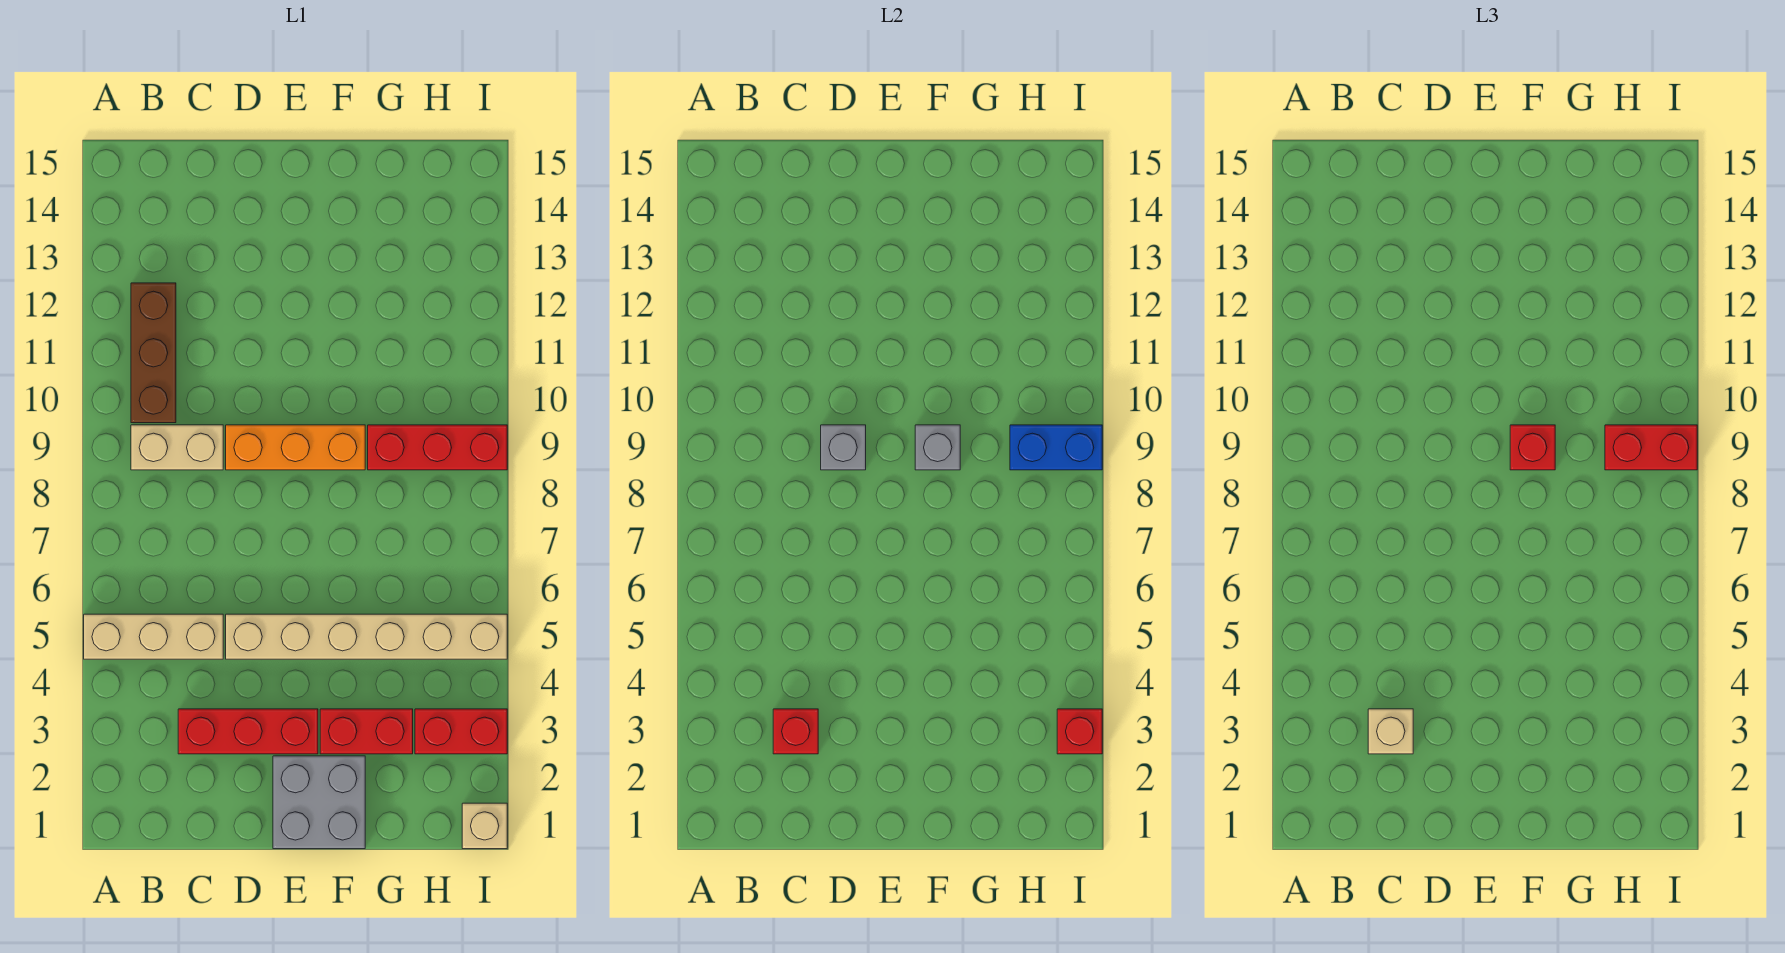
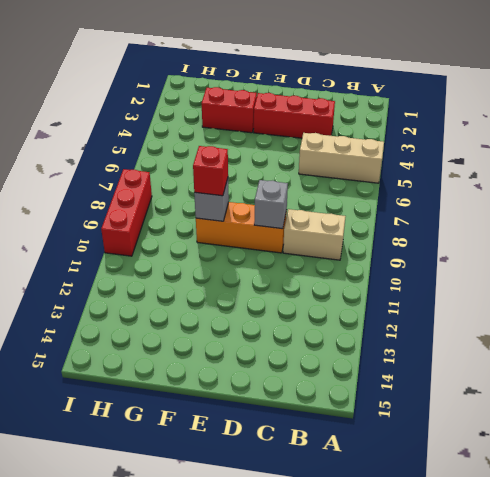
red 1x3 brick [101,169,152,256] -> red 1x3 brick turned to [368,425,507,470]
none -> brown 1x3 brick [131,283,176,423]
none -> tan 1x6 brick [226,614,507,659]
none -> grey 2x2 brick [273,756,365,849]

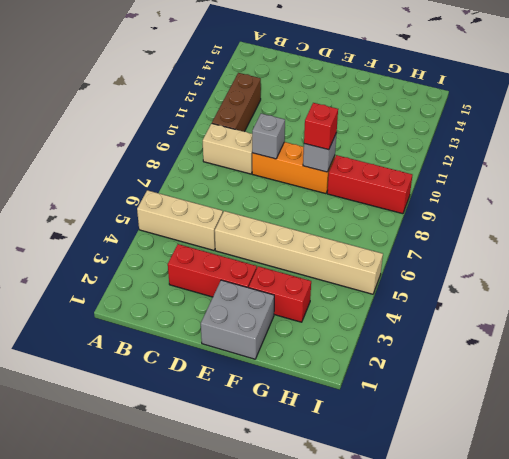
none -> red 1x2 brick [415,709,507,754]
none -> tan 1x1 brick [462,803,507,849]
none -> red 1x1 brick [773,709,818,754]

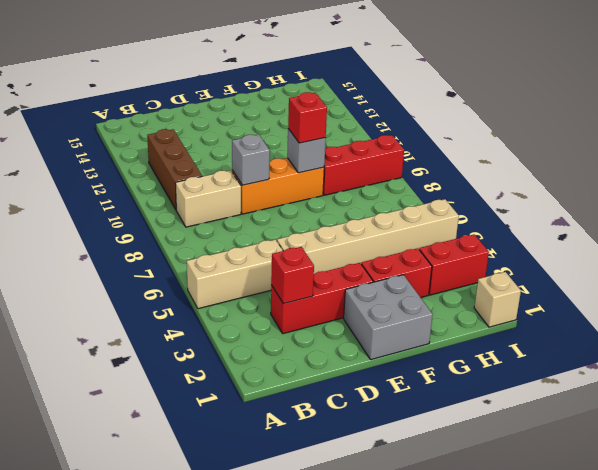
none -> blue 1x2 brick [1010,425,1102,470]
none -> red 1x1 brick [1057,709,1102,754]
none -> tan 1x1 brick [1368,709,1413,754]

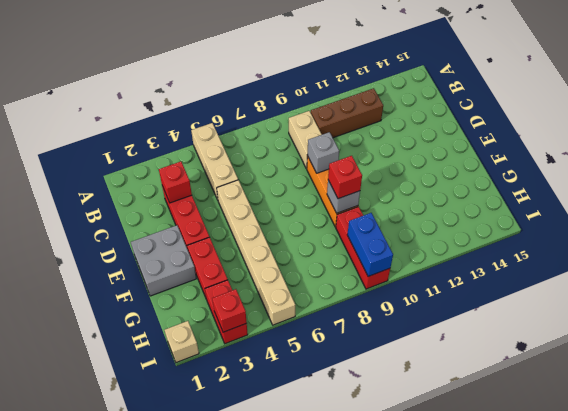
none -> tan 1x1 brick [1368,709,1413,754]
none -> red 1x2 brick [1605,425,1697,470]

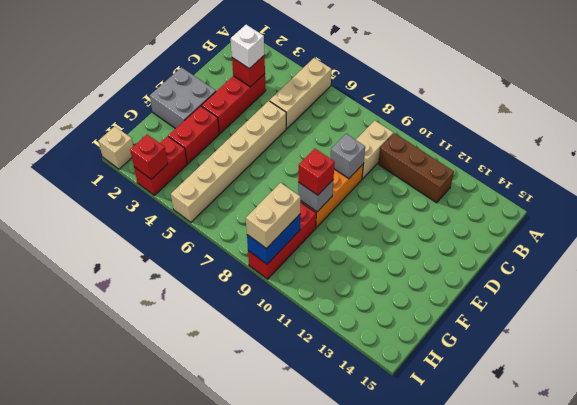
white 1x1 brick [231,25,265,69] -> tan 1x1 brick [1368,709,1413,754]
tan 1x2 brick [246,183,301,249] -> red 1x2 brick [1605,425,1697,470]

